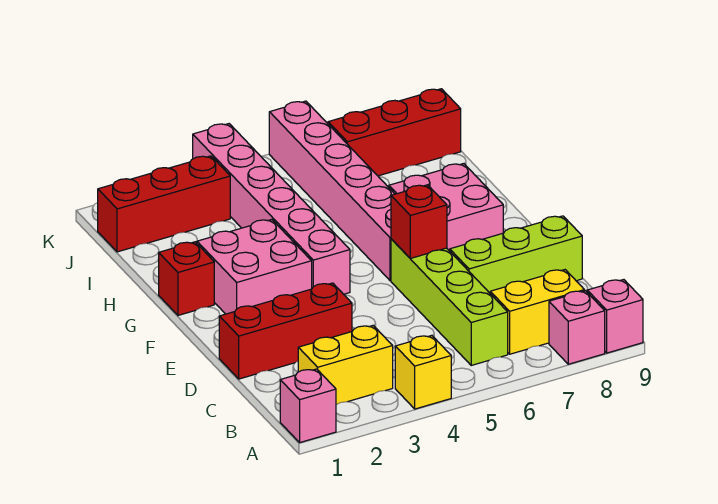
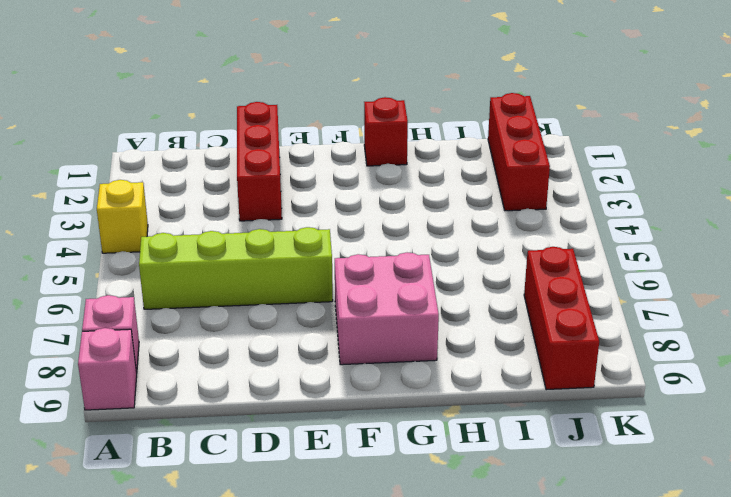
none -> pink 1x1 brick [280,369,336,442]
none -> yellow 1x2 brick [298,326,393,405]
none -> yellow 1x2 brick [490,270,585,354]

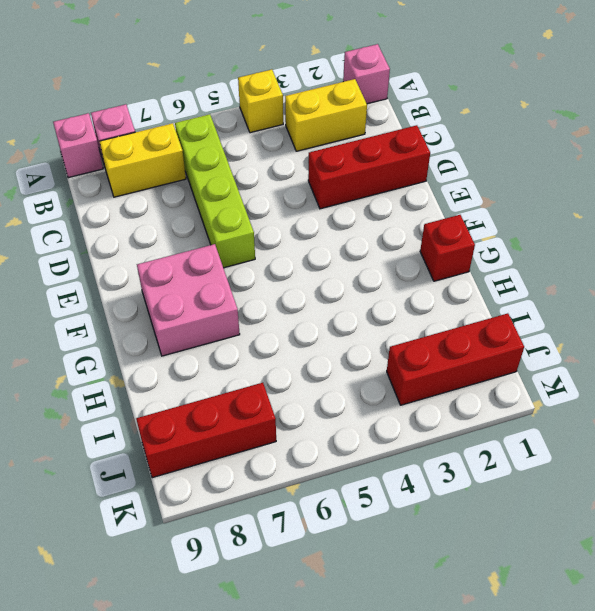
none -> lime 1x3 brick [450,216,582,293]
none -> pink 2x2 brick [197,220,312,314]
none -> pink 1x6 brick [193,124,350,294]

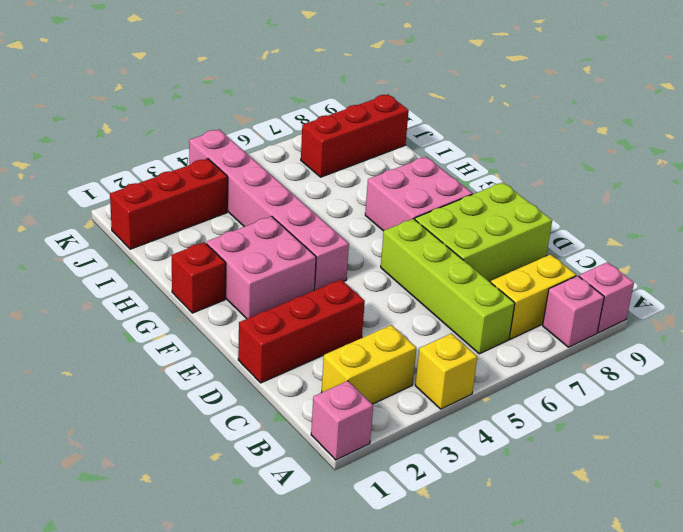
lime 2x3 brick [415,182,552,282] -> lime 1x3 brick [450,216,582,293]
none -> pink 1x6 brick [269,101,394,281]
none -> red 1x1 brick [391,185,447,258]

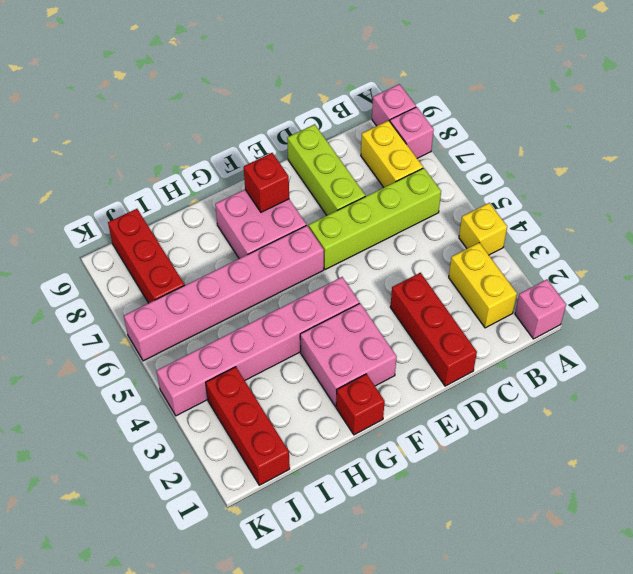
red 1x1 brick [244,153,289,212] -> red 1x1 brick moved to [391,185,447,258]

